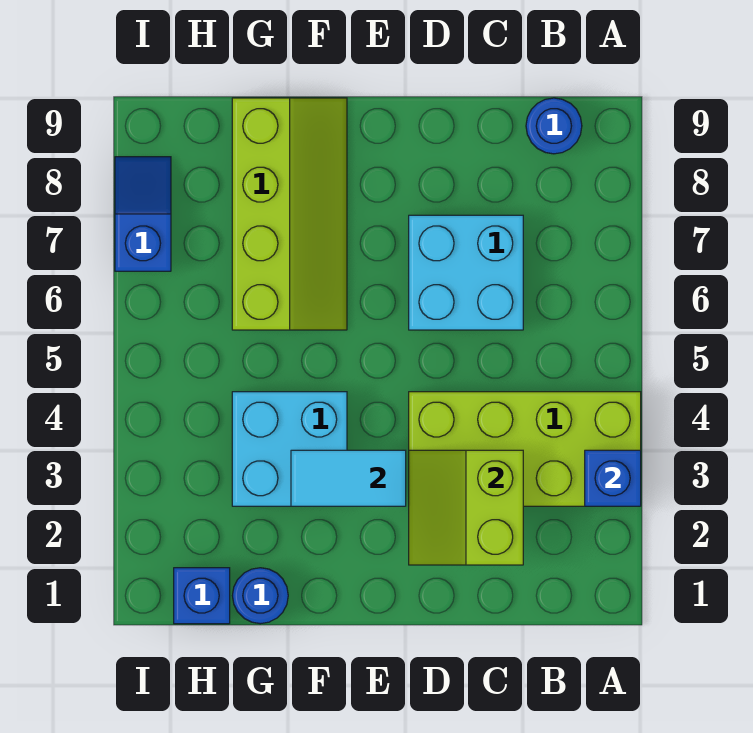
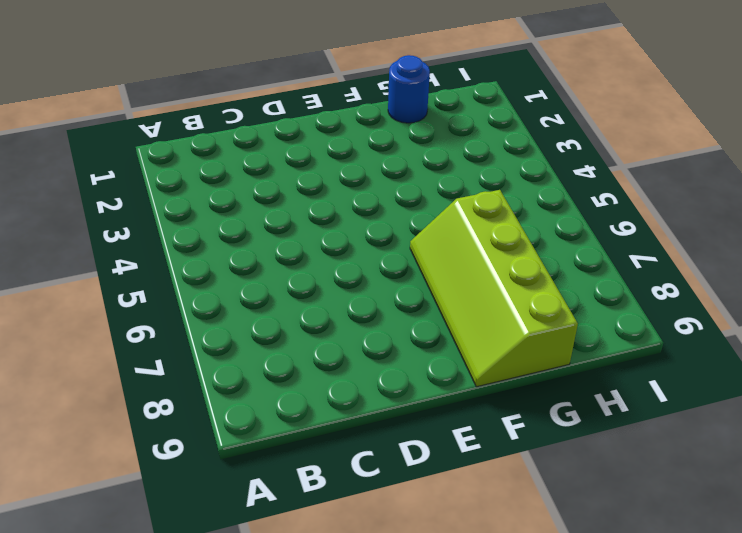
none -> lime 2x4 brick [409,392,641,506]
none -> blue 1x1 round brick [526,98,582,154]

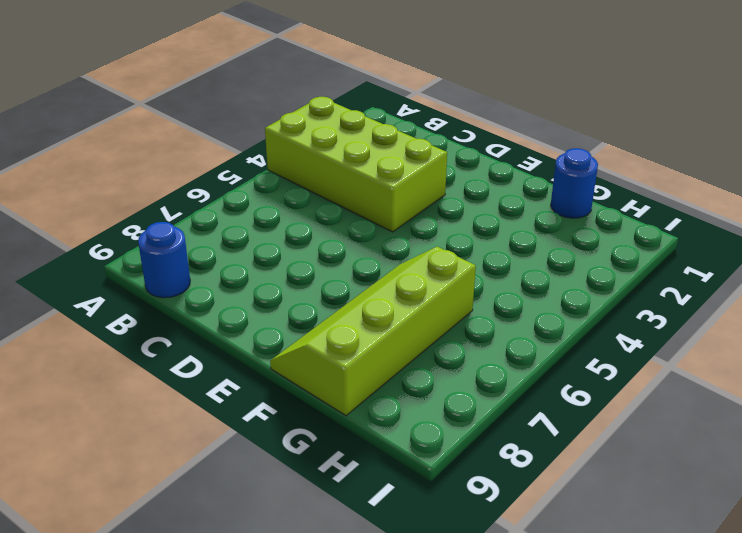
none -> cyan 2x2 brick [409,215,523,330]
none -> cyan 2x2 brick [232,392,347,506]

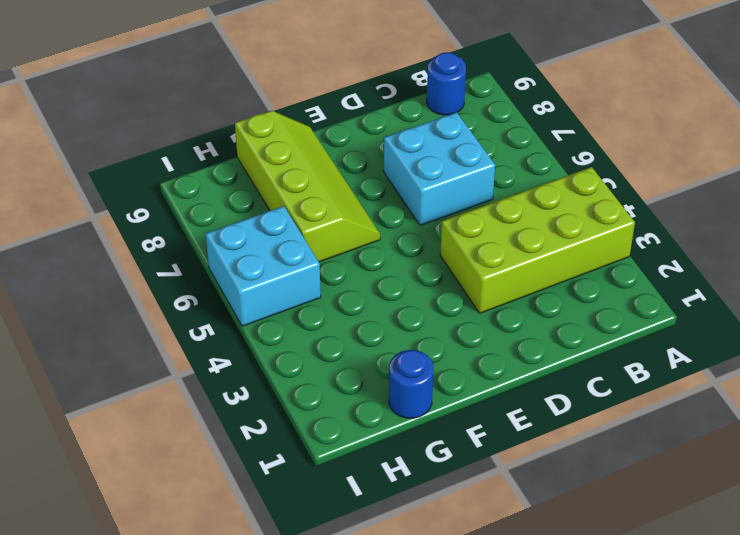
cyan 2x2 brick [206,206,321,326] -> cyan 2x2 brick moved to [232,392,347,506]
none -> blue 1x1 brick [174,568,230,624]
none -> blue 1x2 slope [115,157,171,271]

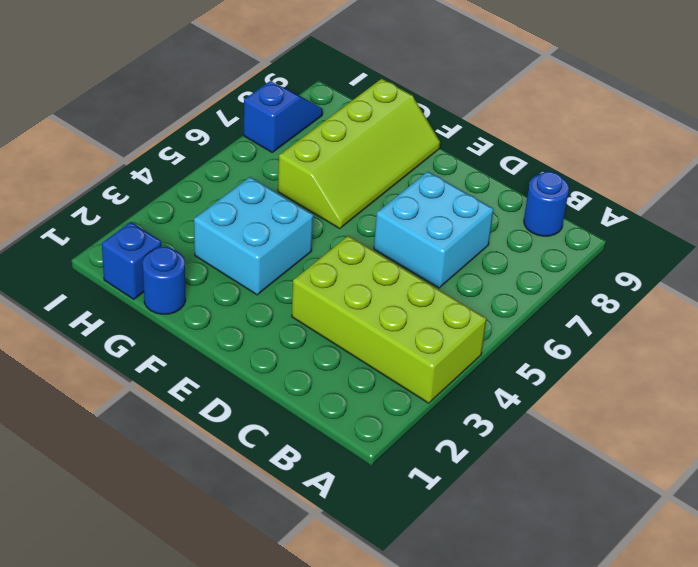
none -> blue 1x1 brick [585,450,641,506]
none -> lime 2x2 slope [409,450,523,565]

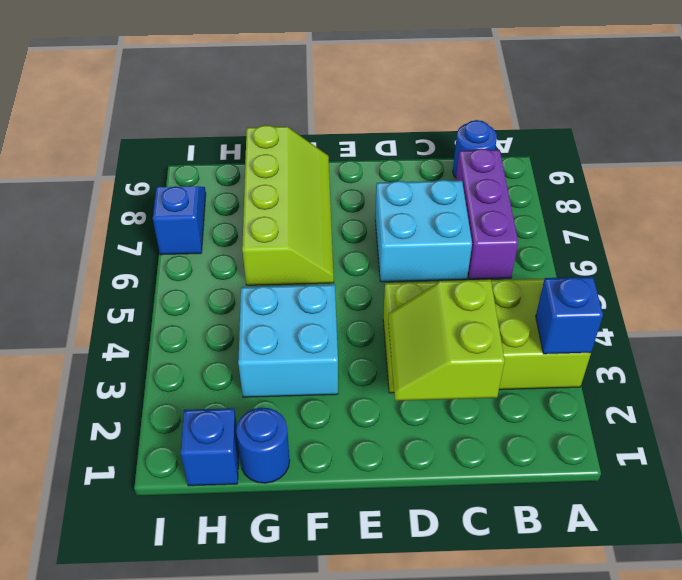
purple 1x3 brick [456,149,518,279] -> none
none -> cyan 1x2 tile [291,450,406,506]

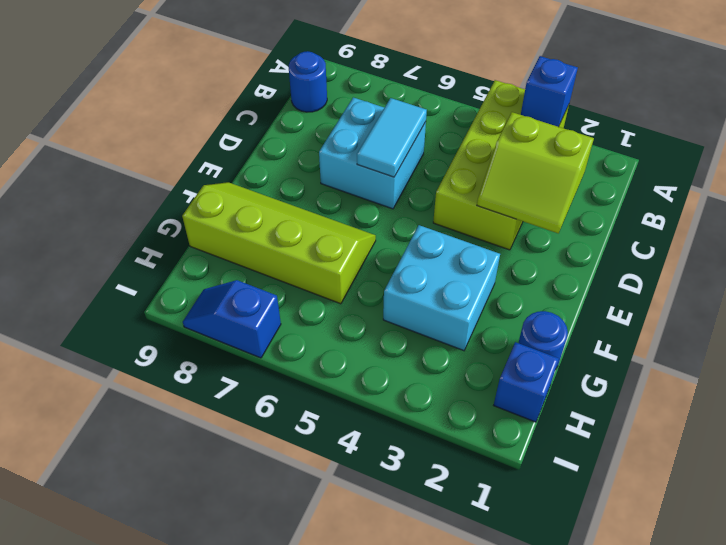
cyan 1x2 tile [357,98,427,177] -> cyan 1x2 tile moved to [291,450,406,506]

